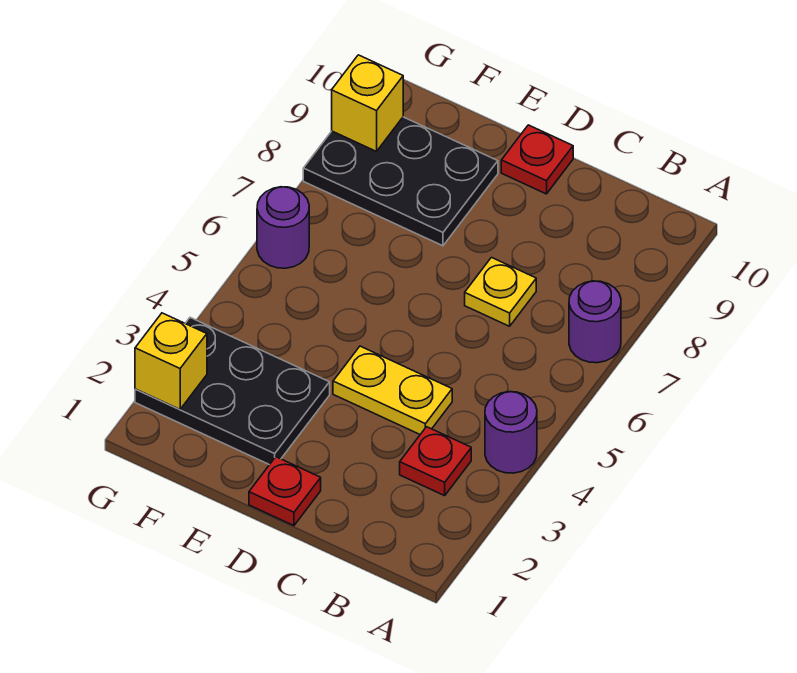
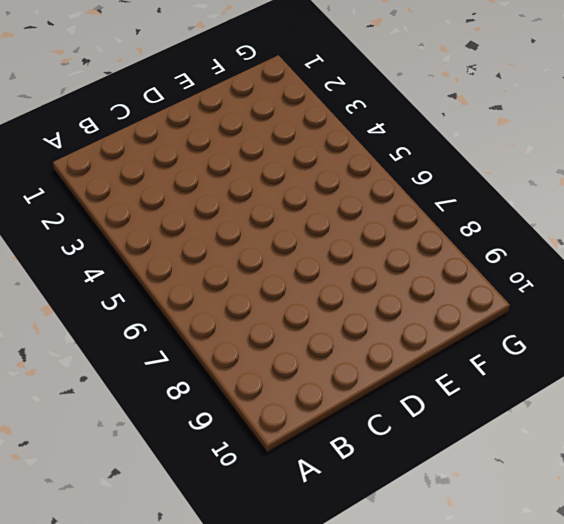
none -> purple 1x1 round brick [485,392,537,473]
none -> purple 1x1 round brick [569,281,621,363]
none -> red 1x1 plate [400,427,471,496]

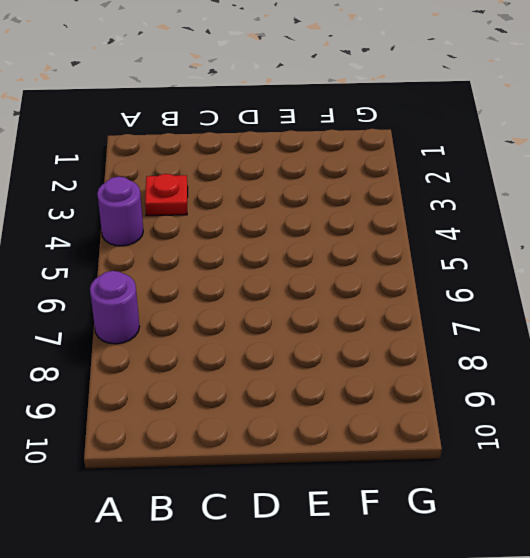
none -> yellow 1x2 plate [333,346,452,434]
none -> yellow 1x1 plate [465,258,536,326]
none -> red 1x1 plate [249,457,321,526]

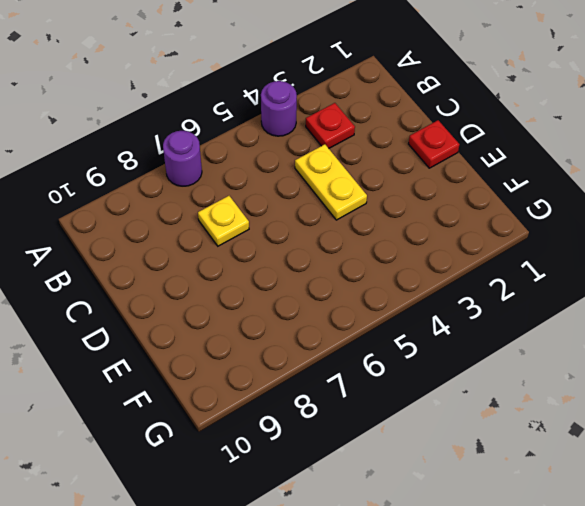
none -> red 1x1 plate [501,125,573,194]
none -> black 2x3 plate [135,318,330,465]
none -> black 2x3 plate [303,117,498,246]

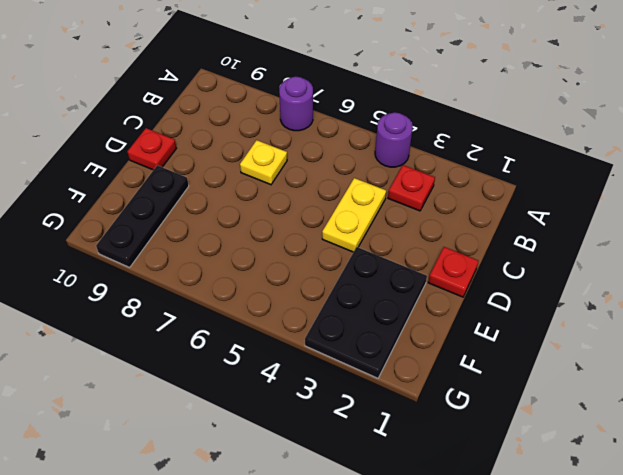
black 1x3 plate [96,165,189,267] -> black 2x3 plate [303,117,498,246]
none -> purple 1x1 round brick [257,187,309,268]
none -> yellow 1x1 brick [135,313,207,409]
none -> yellow 1x1 brick [332,55,403,151]

